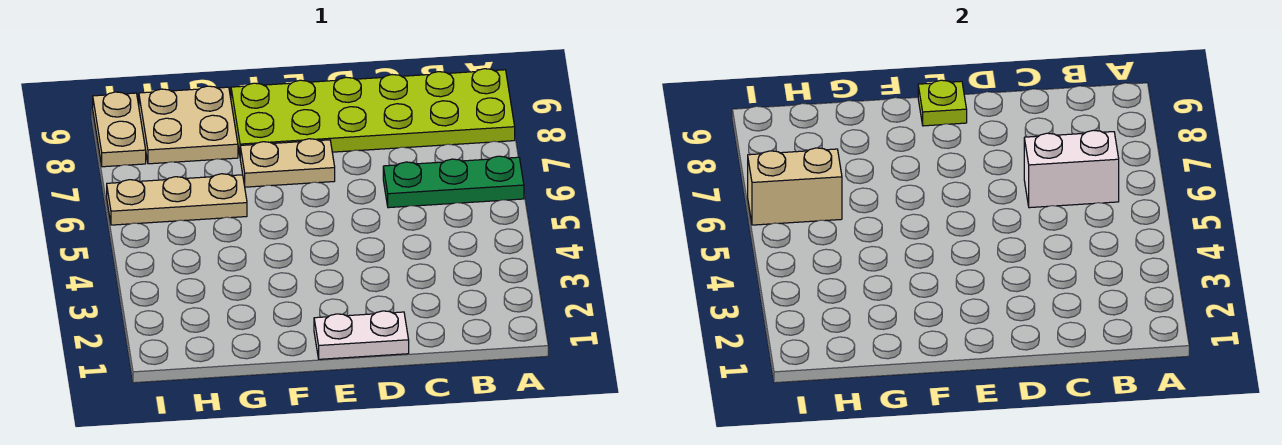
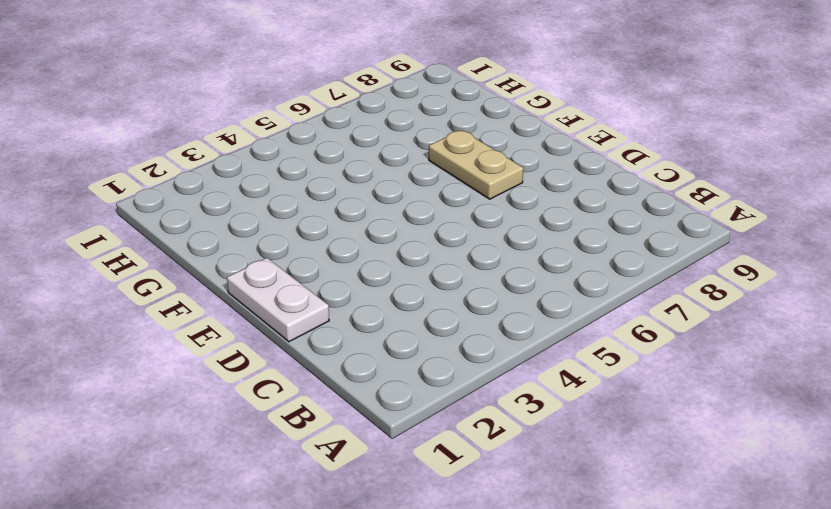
none -> green 1x3 plate [383,156,524,208]
none -> lime 2x6 plate [231,69,515,154]

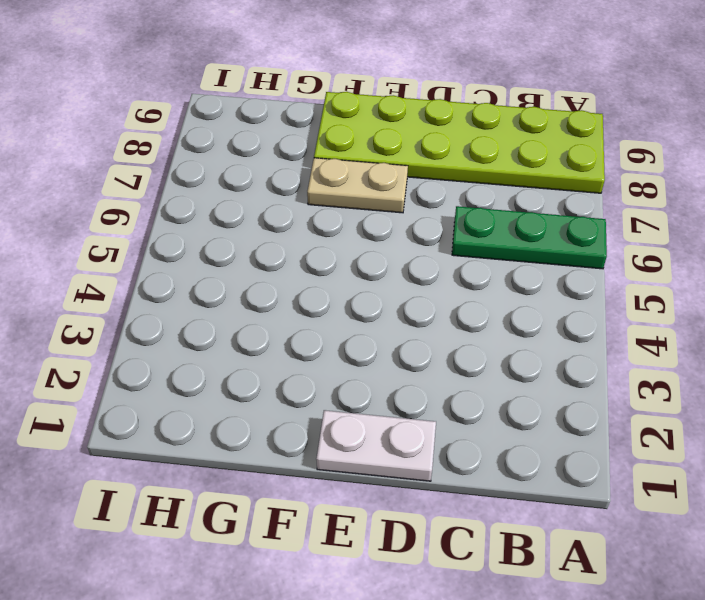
none -> tan 1x3 plate [107,174,247,225]
none -> tan 2x2 plate [139,86,238,164]

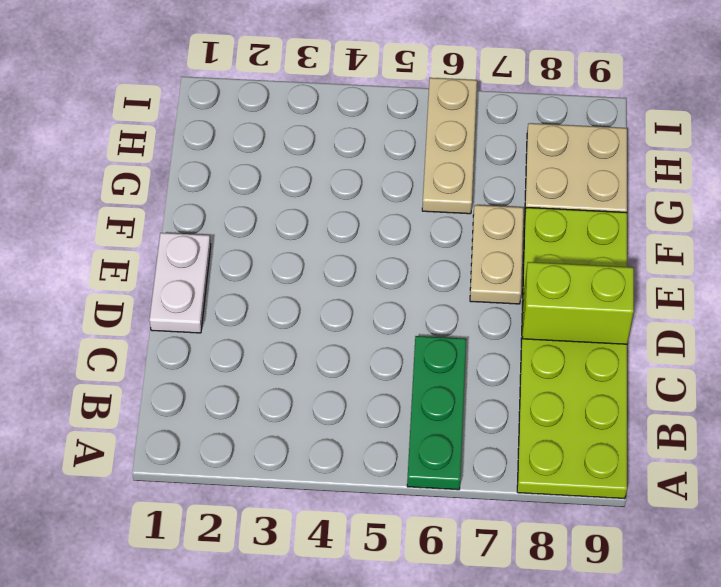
lime 1x2 brick [522,262,634,344] -> none
none -> tan 1x2 plate [93,92,146,167]
none -> white 1x2 brick [1024,130,1119,208]

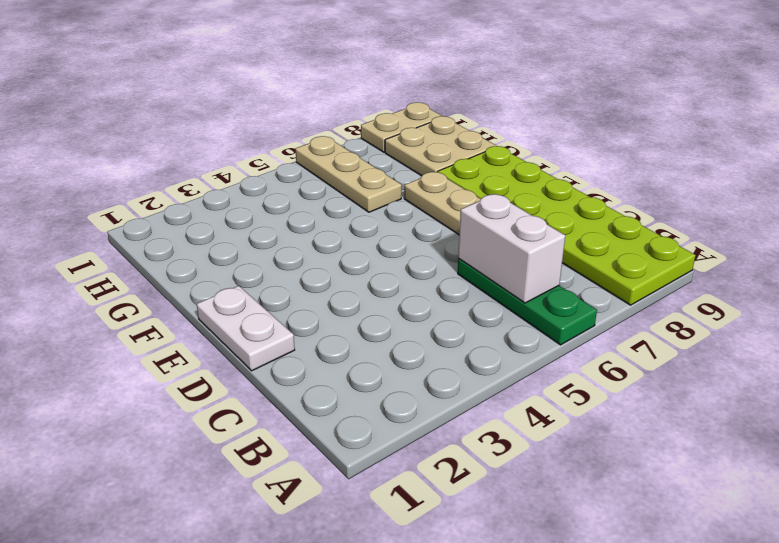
none -> lime 1x1 plate [918,80,967,126]
none -> tan 1x2 brick [748,148,842,225]

